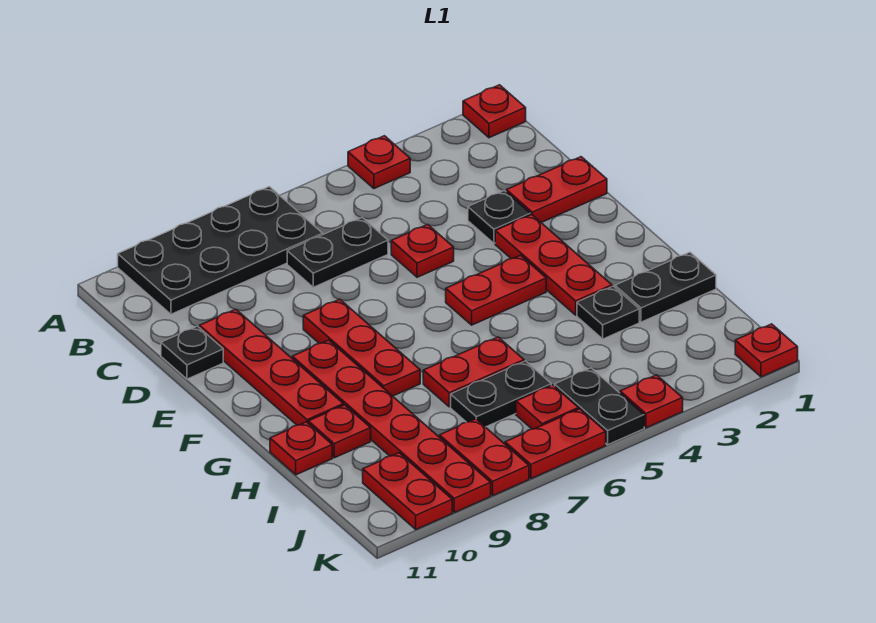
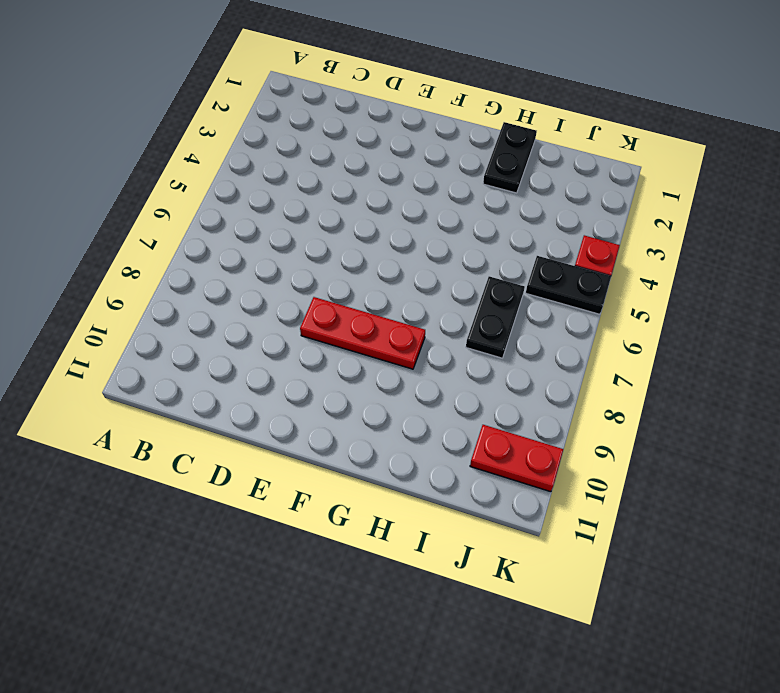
none -> red 1x1 plate [463,85,526,138]
none -> red 1x1 plate [348,136,410,189]
none -> black 2x4 plate [118,187,323,314]

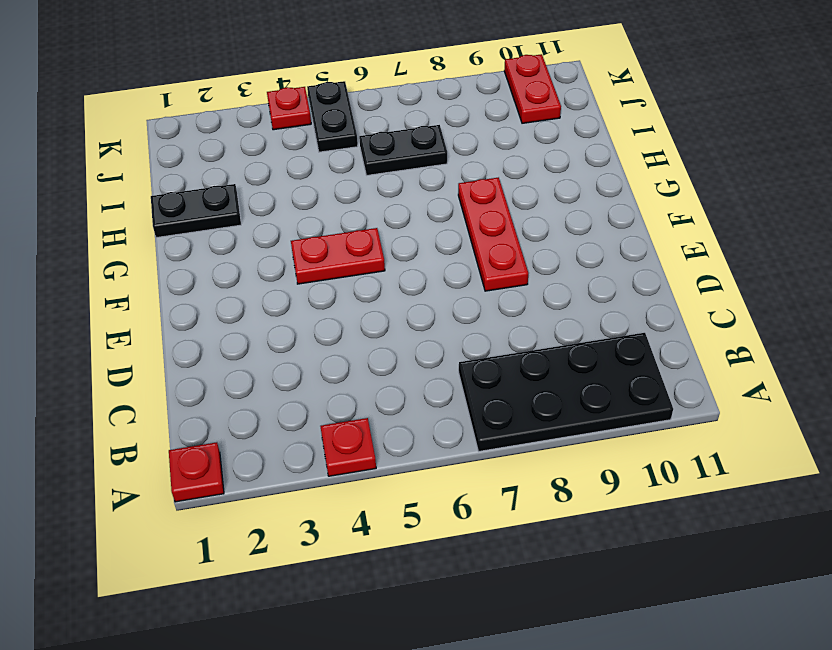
none -> black 1x2 plate [287,218,388,287]
none -> red 1x2 plate [506,157,607,223]
none -> black 1x1 plate [468,191,530,243]

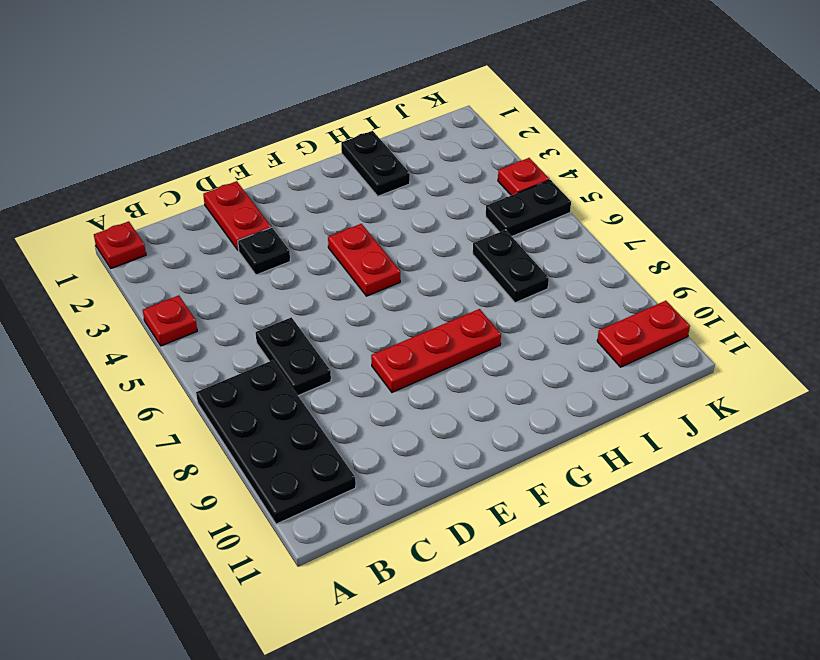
none -> red 1x1 plate [391,224,454,277]
none -> red 1x4 plate [199,309,343,425]
none -> black 1x1 plate [161,326,223,379]

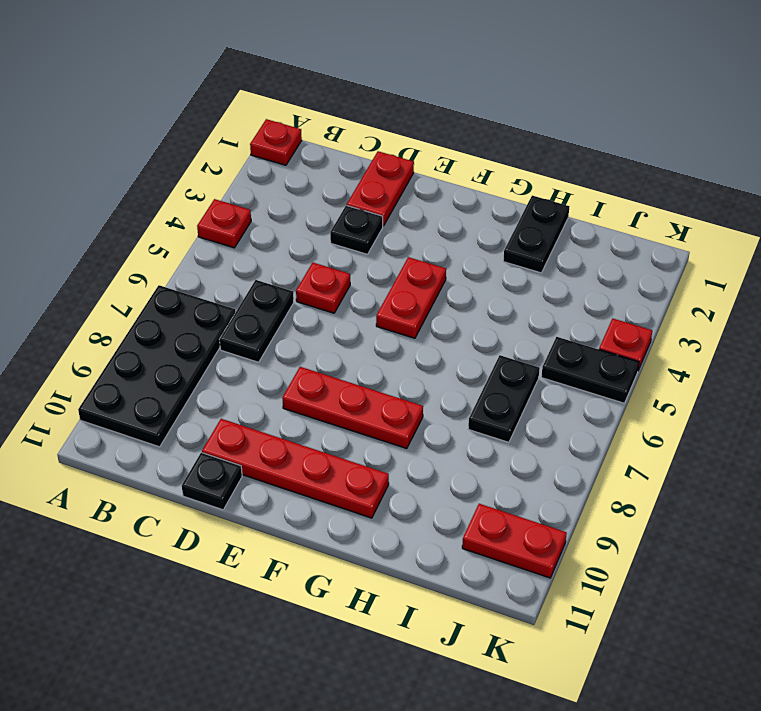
none -> red 1x3 plate [495,214,612,315]
none -> red 1x6 plate [292,340,491,513]
none -> black 1x1 plate [577,286,639,339]

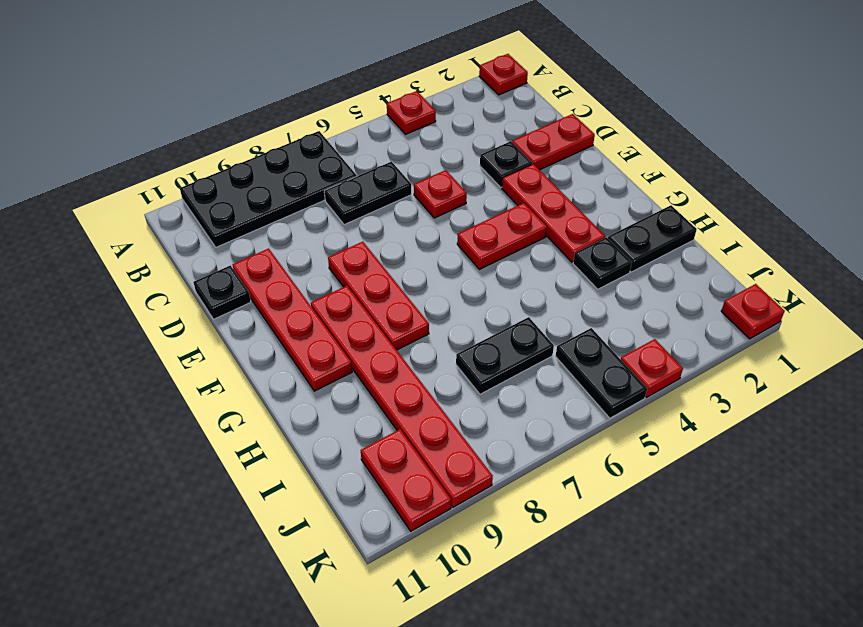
none -> red 1x2 plate [423,337,524,407]
none -> red 1x1 plate [308,405,371,458]
none -> red 1x1 plate [270,422,332,475]

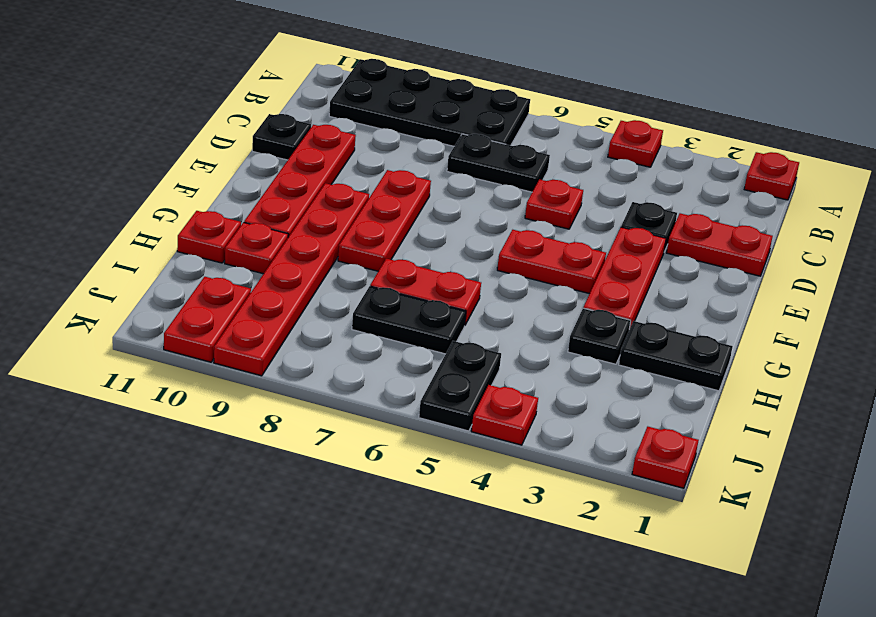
none -> red 1x1 plate [516,385,579,429]
none -> red 1x2 plate [439,419,529,496]
none -> red 1x2 plate [505,409,606,479]

